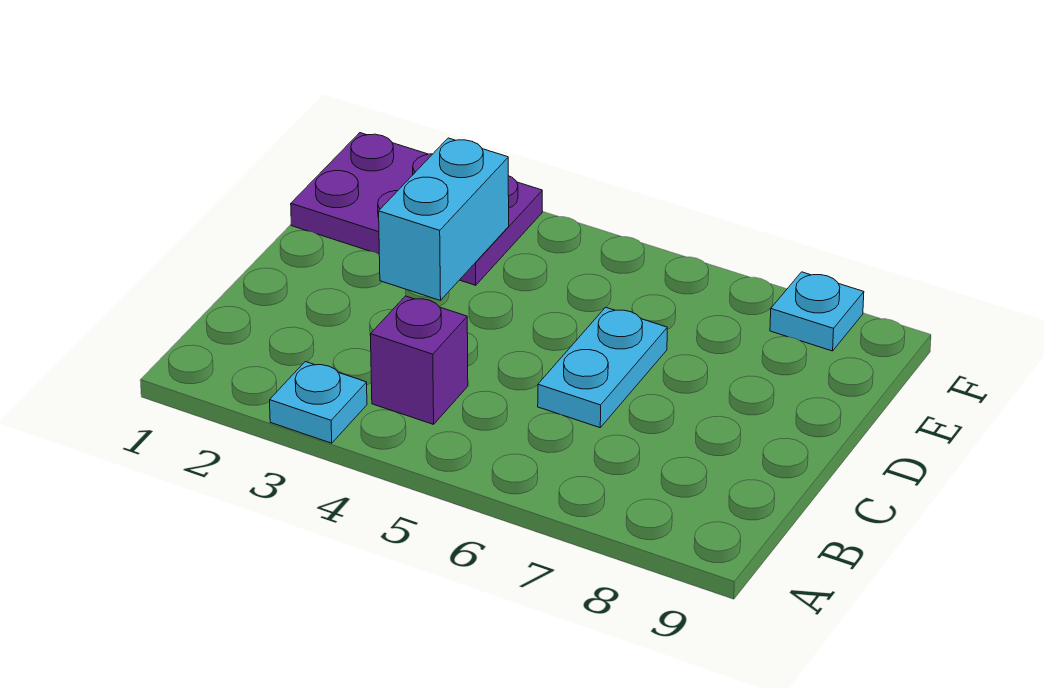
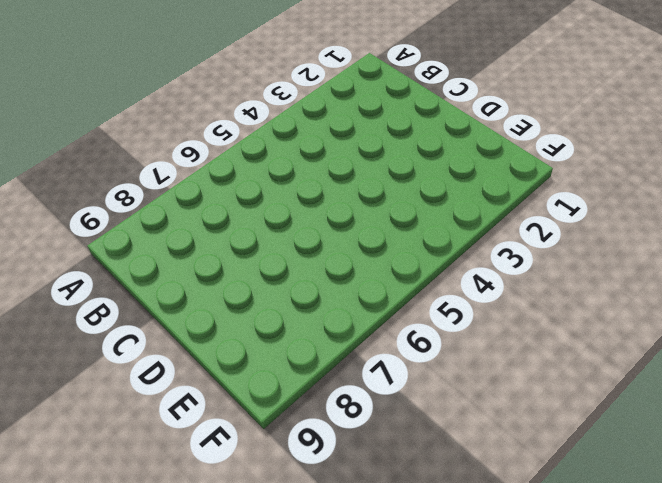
none -> cyan 1x1 plate [270,362,367,443]
none -> purple 1x1 brick [371,296,468,424]

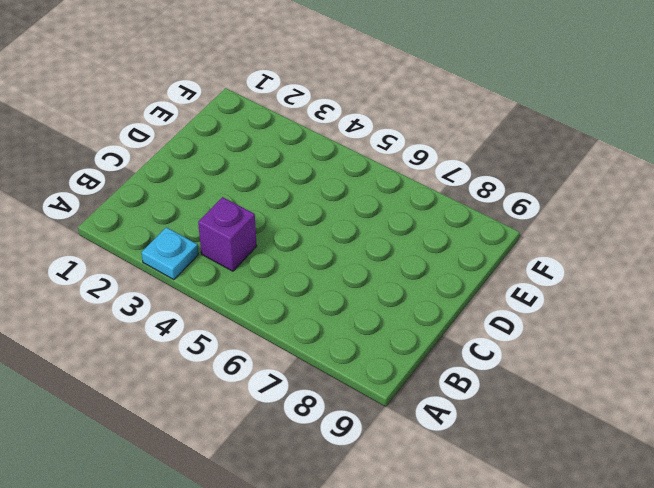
none -> cyan 1x2 plate [538,307,667,428]
none -> purple 2x3 plate [291,133,542,285]

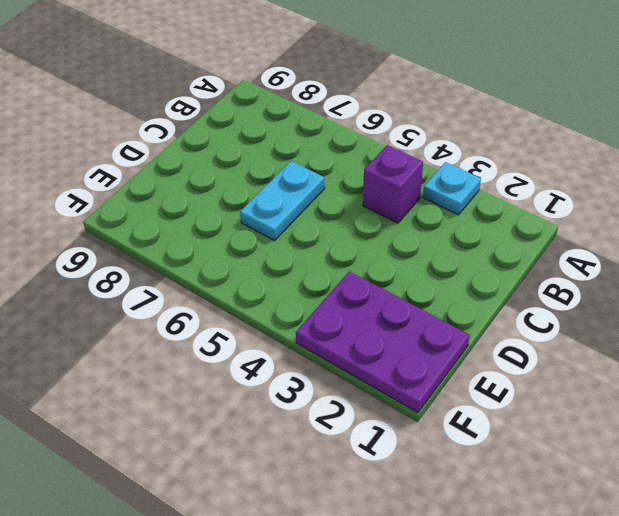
none -> cyan 1x1 plate [770,272,864,351]
none -> cyan 1x2 brick [379,138,509,300]

